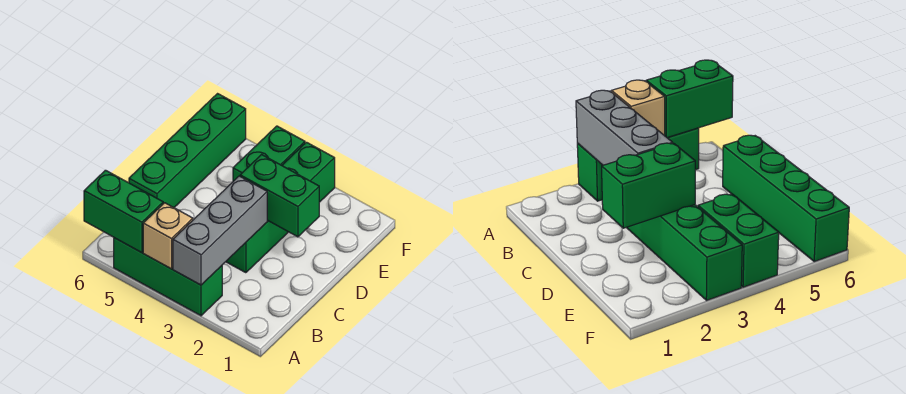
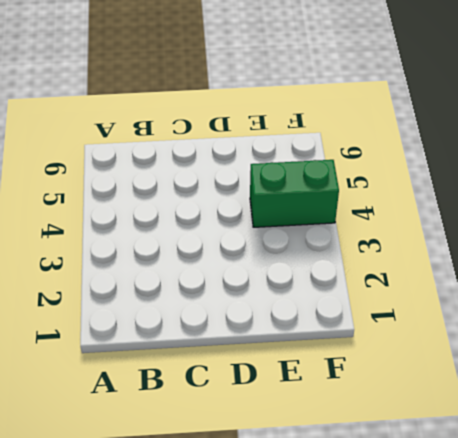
none -> green 1x3 brick [114,238,222,316]
none -> green 1x4 brick [226,142,335,273]

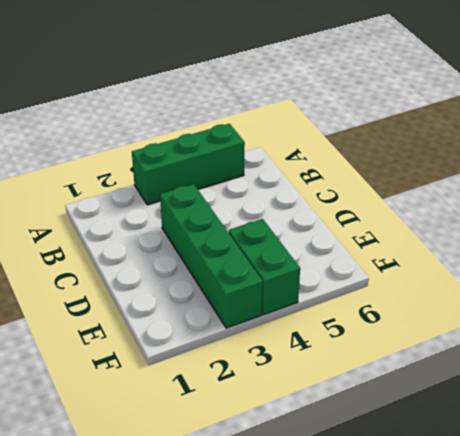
none -> green 1x4 brick [129,94,246,208]
none -> grey 1x3 brick [173,176,267,285]

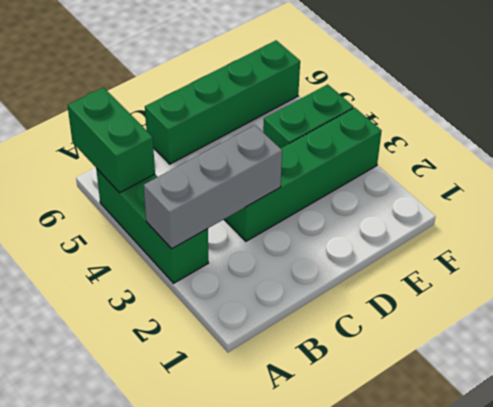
none -> tan 1x1 brick [143,203,193,269]
none -> green 1x2 brick [240,155,319,237]

